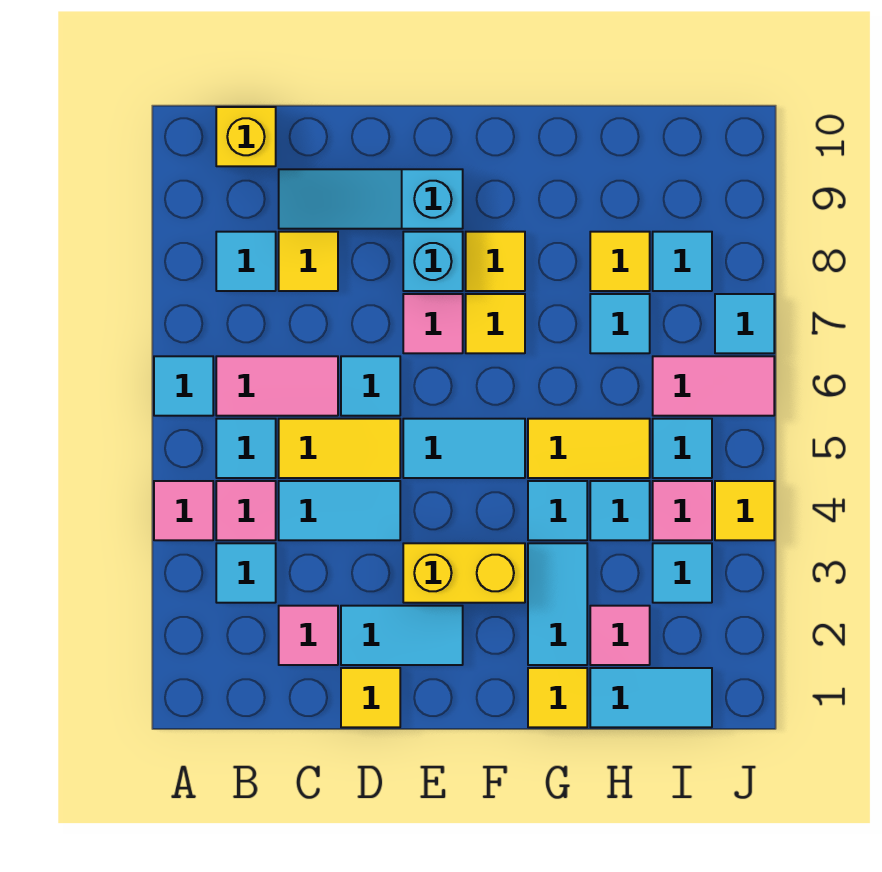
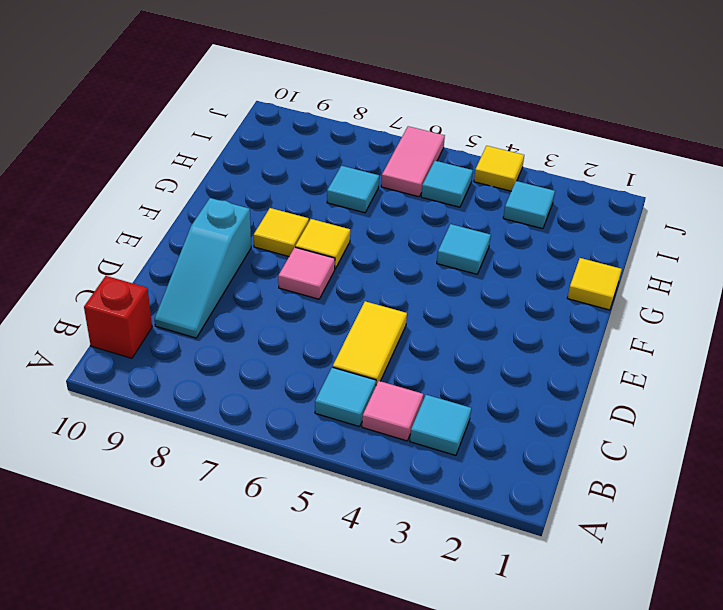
red 1x1 brick [84,276,152,358] -> yellow 1x1 brick [216,107,276,166]
none -> pink 1x1 tile [154,481,213,540]
none -> cyan 1x1 tile [154,356,213,416]
none -> pink 1x2 tile [216,356,338,416]
none -> cyan 1x1 tile [216,232,276,291]

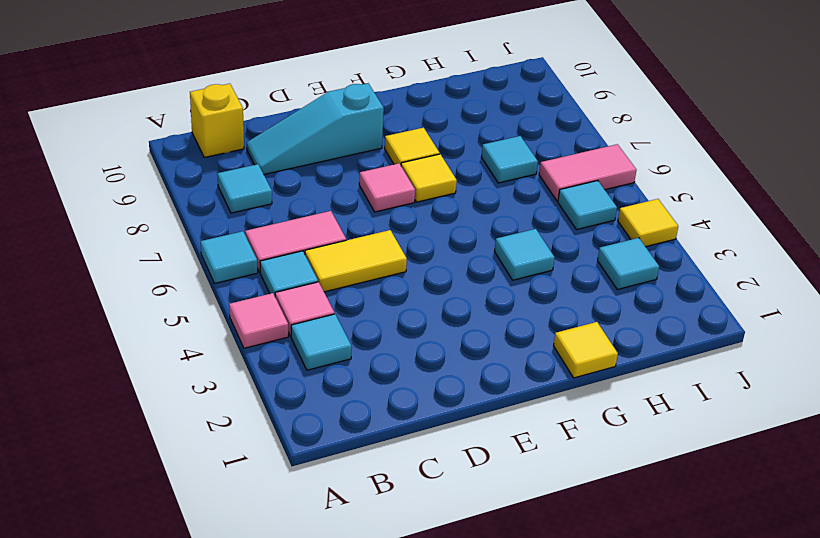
none -> pink 1x1 tile [279,606,338,665]
none -> cyan 1x2 tile [279,481,400,540]
none -> yellow 1x1 tile [279,232,338,291]
none -> yellow 1x1 tile [341,668,400,727]

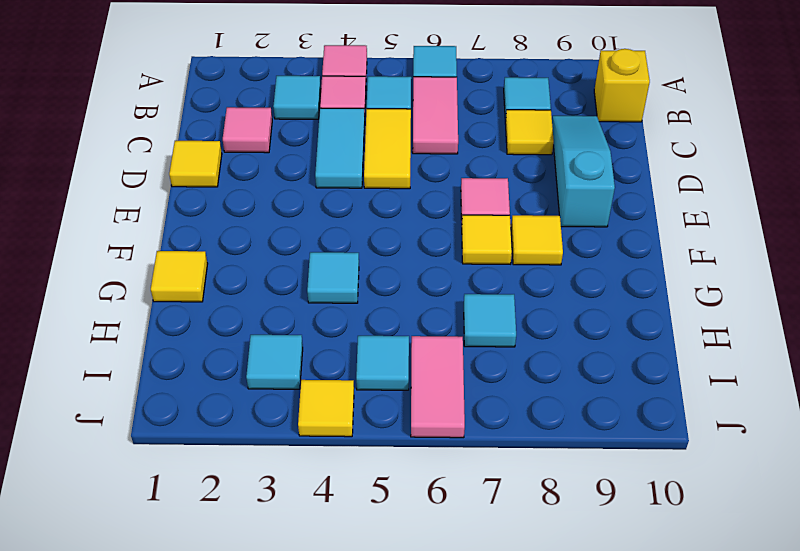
none -> cyan 1x2 tile [341,606,463,665]
none -> cyan 1x1 tile [341,356,400,416]
none -> yellow 1x2 brick [403,543,525,603]
none -> cyan 1x2 tile [403,419,525,478]

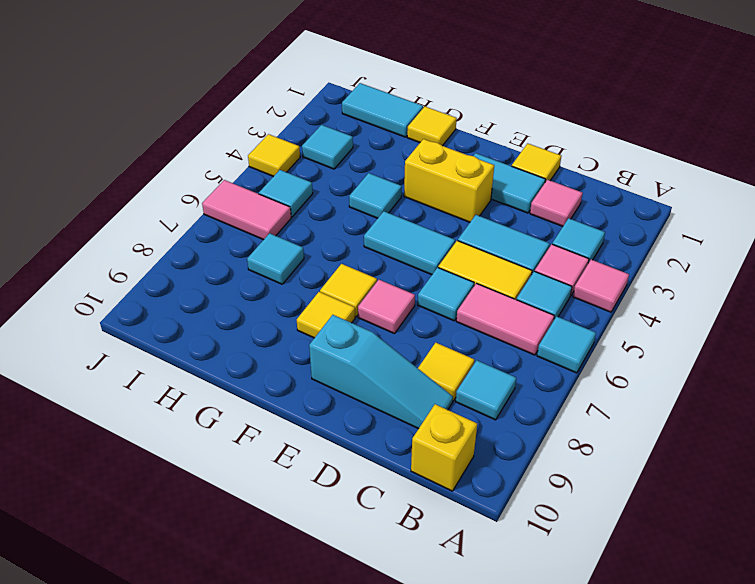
none -> cyan 1x1 brick [403,232,463,291]
none -> cyan 1x2 tile [528,543,587,665]
none -> yellow 1x2 tile [528,419,650,478]
none -> pink 1x1 tile [590,606,650,665]

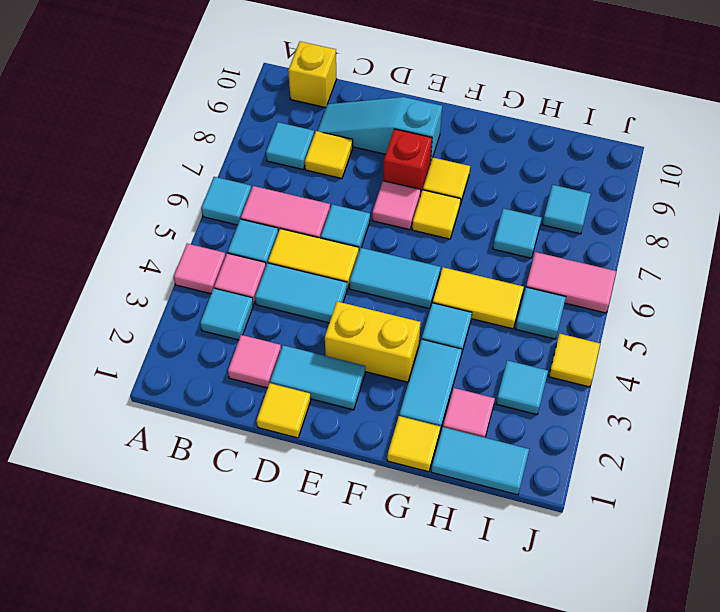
red 1x1 brick [383,129,432,196] -> cyan 1x1 brick [403,232,463,291]
none -> cyan 1x1 tile [590,481,650,540]
none -> yellow 1x1 tile [590,232,650,291]
none -> pink 1x1 tile [653,481,712,540]
none -> cyan 1x1 tile [715,294,774,353]

